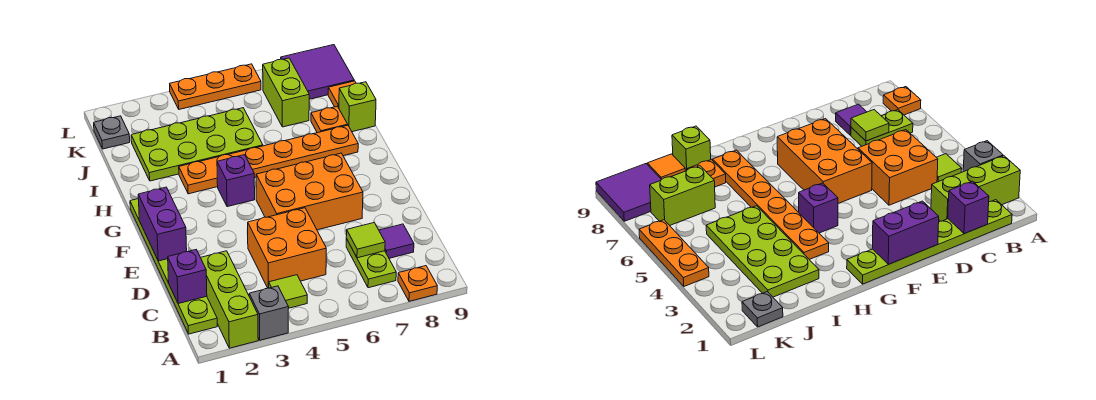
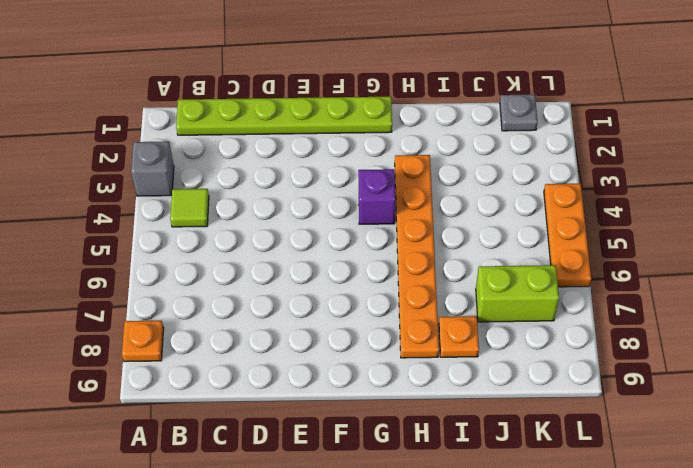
none -> lime 1x3 brick [201,251,258,348]
none -> lime 1x2 plate [346,239,396,288]
none -> orange 2x2 brick [248,208,326,288]

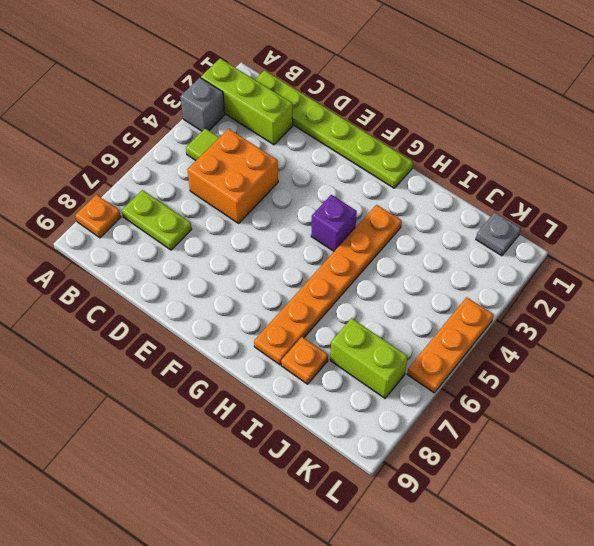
none -> purple 1x1 tile [379,224,414,258]
none -> orange 2x3 brick [256,153,363,230]
none -> lime 2x4 plate [131,108,263,181]

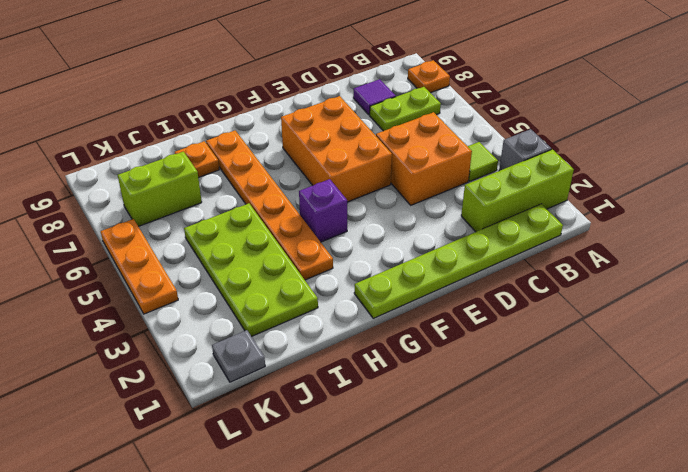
none -> lime 1x1 brick [339,82,376,132]
none -> orange 1x1 tile [328,81,356,108]
none -> purple 2x2 tile [281,45,354,99]

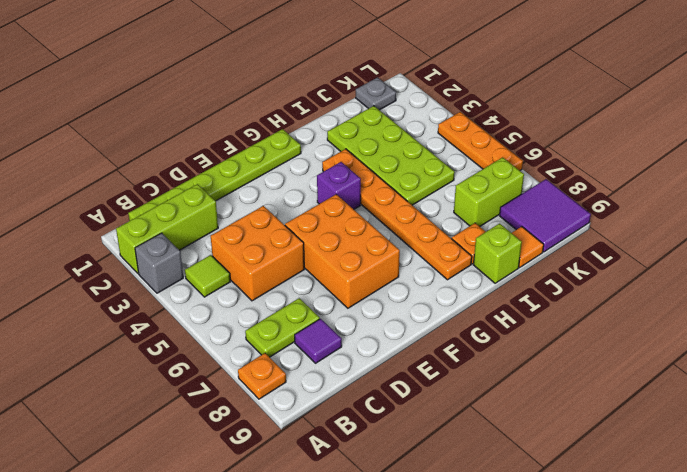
none -> purple 1x1 brick [168,250,207,304]
none -> lime 1x1 tile [346,223,385,258]
none -> purple 1x2 brick [138,187,187,261]

